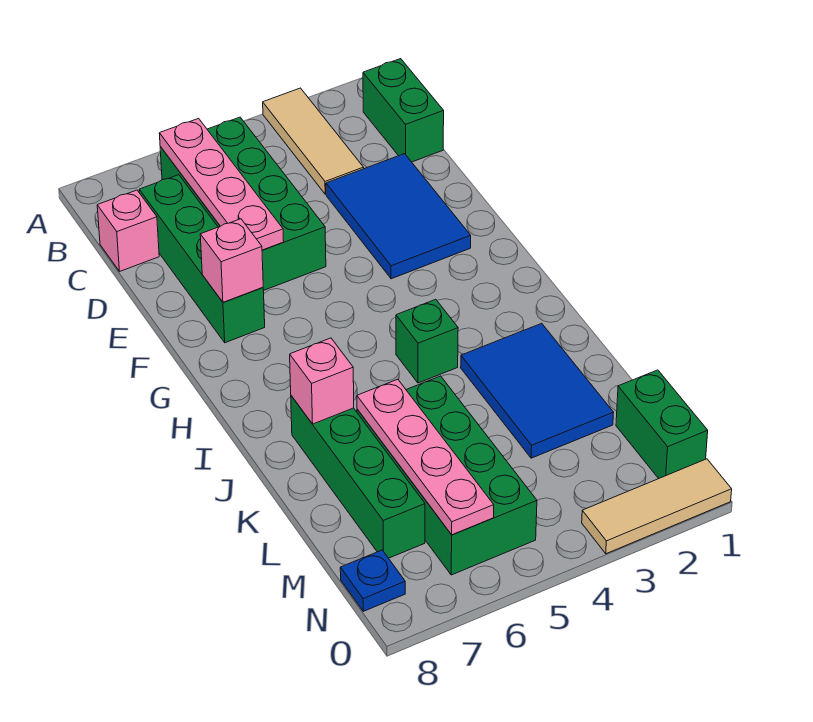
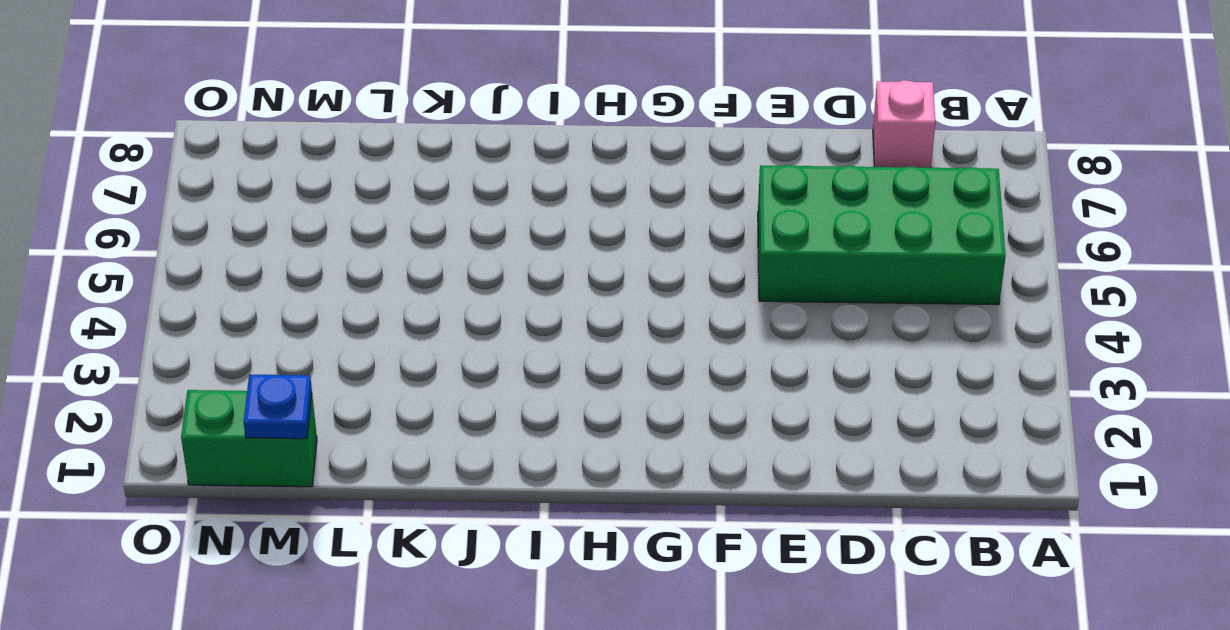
blue 1x1 plate [244,374,312,439] -> blue 1x1 plate moved to [340,550,405,611]
none -> tan 1x3 tile [263,88,364,194]
none -> green 1x2 brick [363,59,444,162]
none -> green 1x4 brick [139,175,265,343]

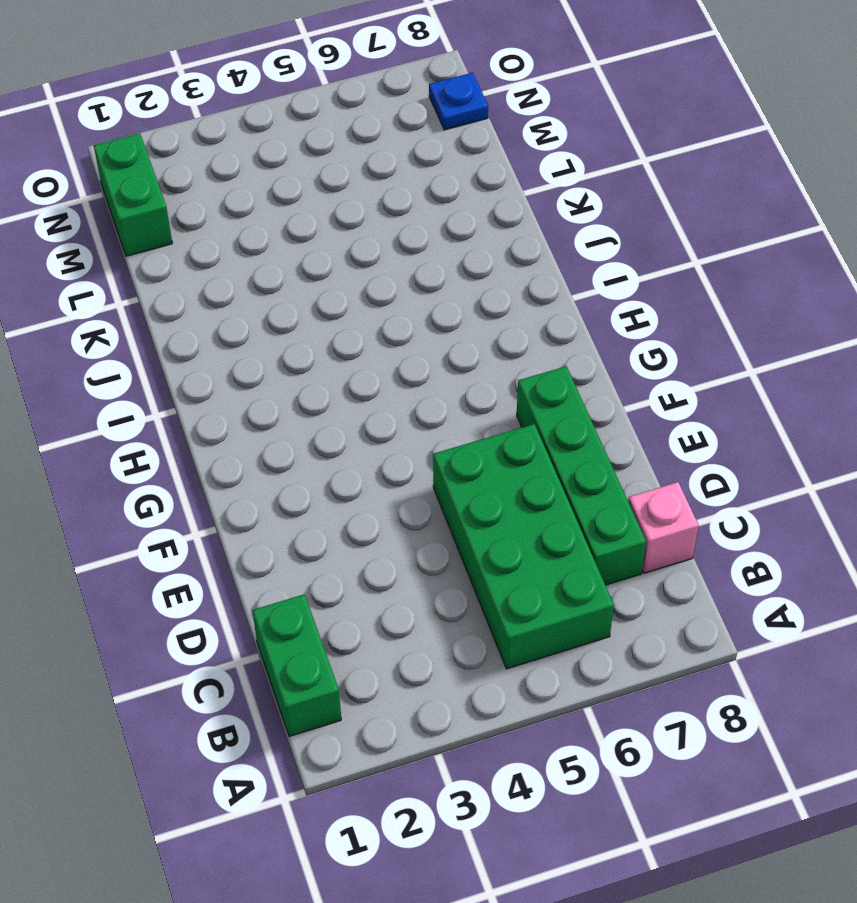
none -> tan 1x3 tile [263,88,364,194]
none -> blue 2x3 tile [326,154,471,279]
none -> green 1x1 brick [396,299,458,383]

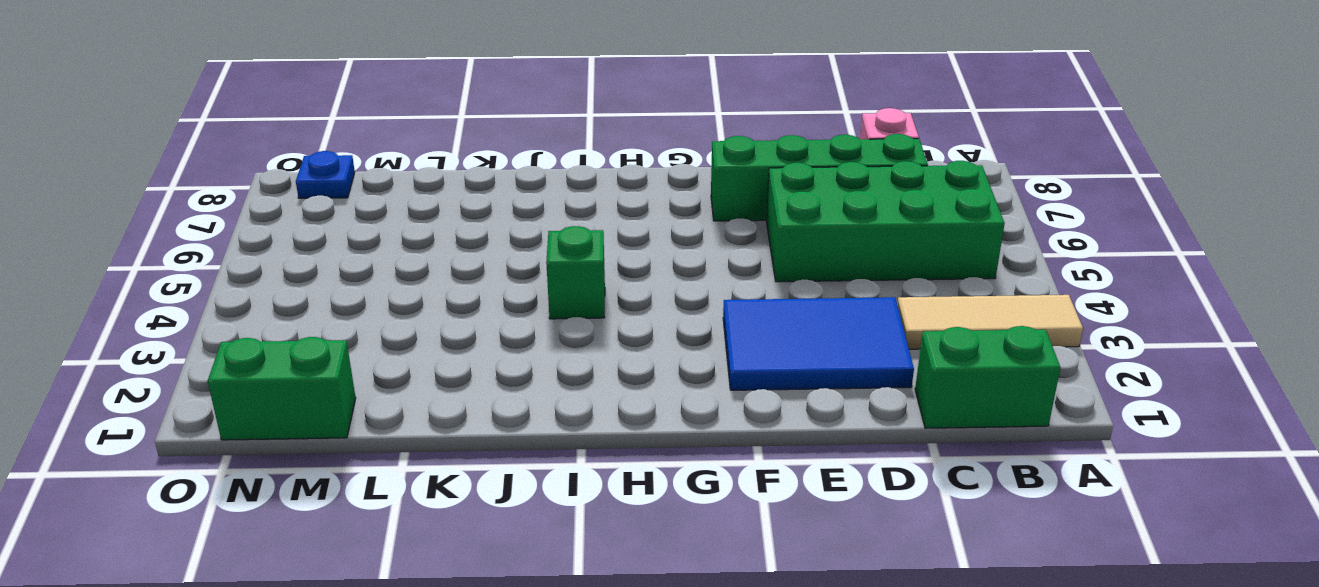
none -> blue 2x3 tile [461,323,614,458]
none -> green 1x4 brick [291,396,425,558]
none -> green 2x4 brick [357,376,537,575]

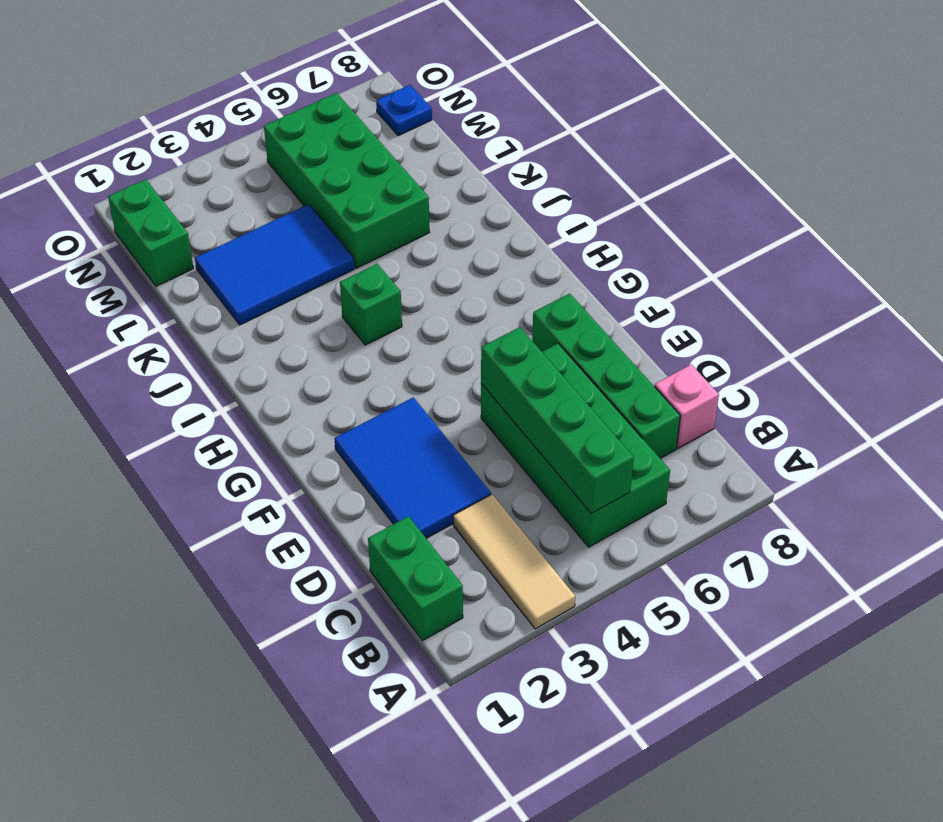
green 1x4 brick [481,327,634,514] -> green 1x4 brick moved to [291,396,425,558]
blue 2x3 tile [195,204,354,325] -> blue 2x3 tile turned to [461,323,614,458]
none -> tan 1x3 tile [582,459,732,554]
none -> pink 1x4 plate [159,119,284,250]
none -> pink 1x1 brick [200,219,263,302]

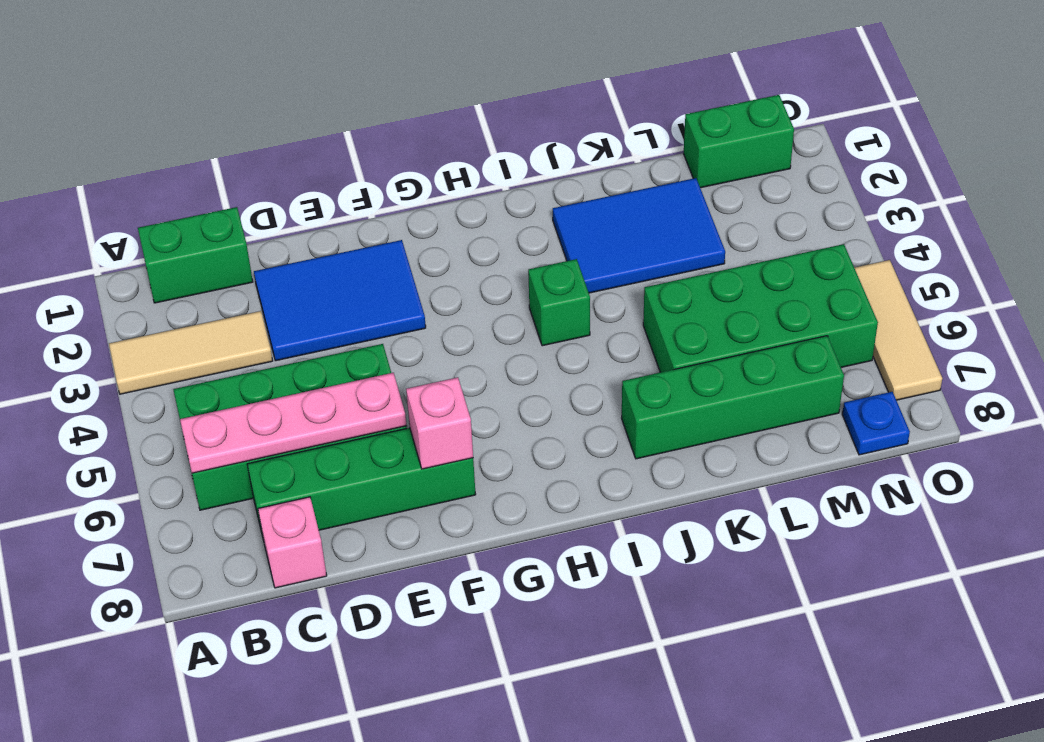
tan 1x3 tile [854,260,942,400] -> tan 1x3 tile moved to [582,459,732,554]
none -> pink 1x1 brick [290,338,354,424]
none -> pink 1x4 plate [357,379,494,535]

